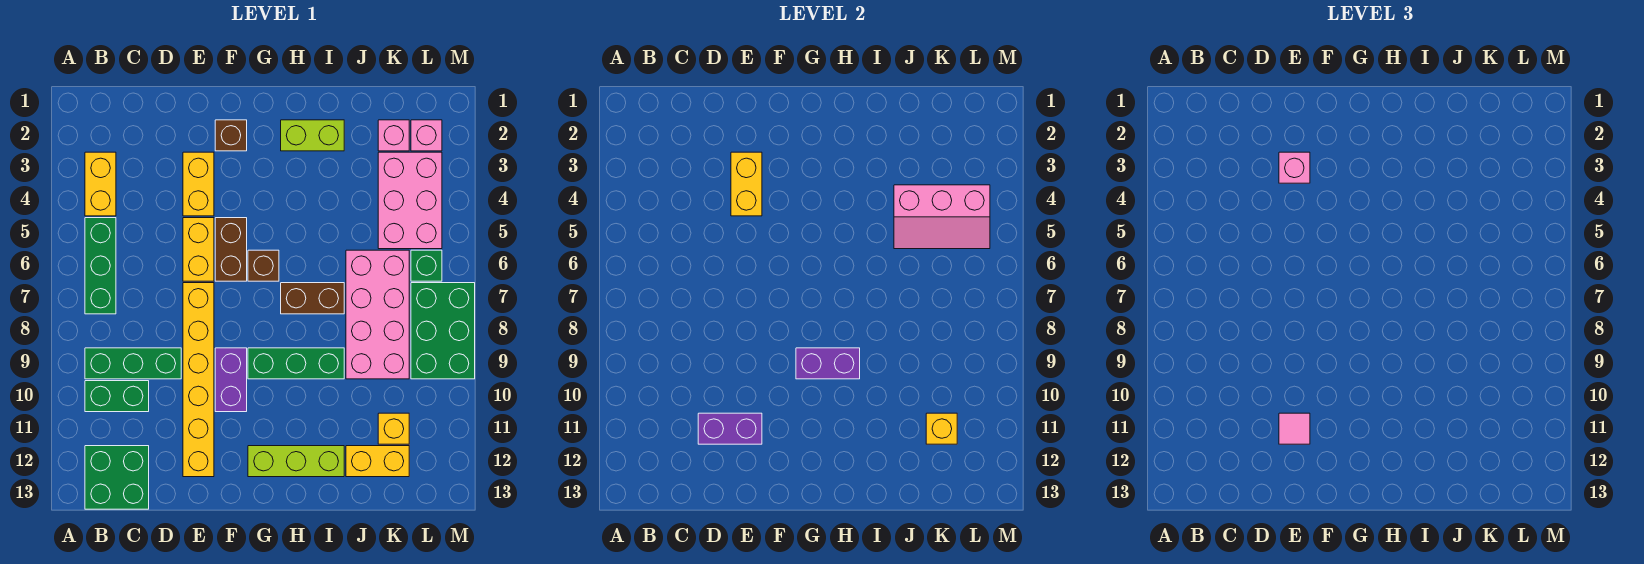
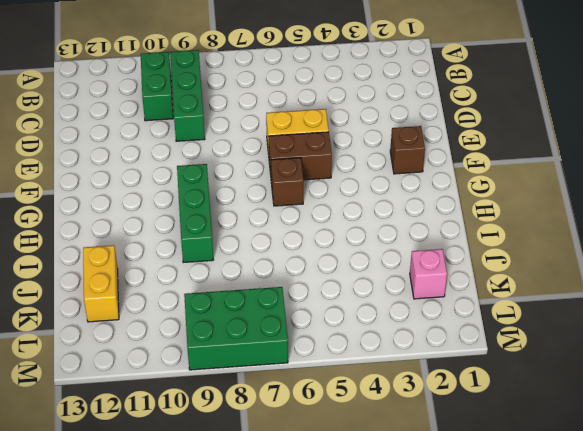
none -> yellow 1x2 brick [85,152,116,216]
none -> green 1x3 brick [85,218,116,314]
none -> green 2x2 brick [85,446,149,509]
none -> yellow 1x2 brick [183,152,214,216]

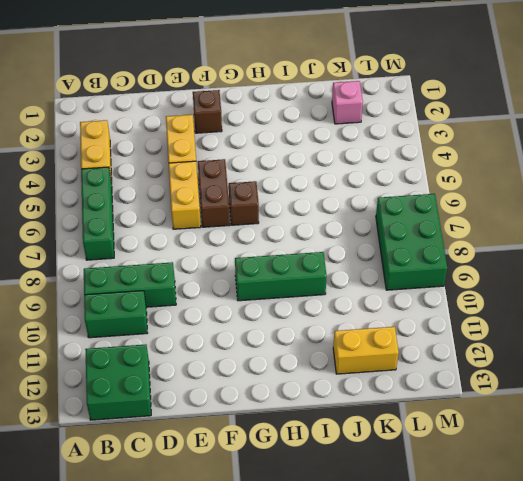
none -> yellow 1x6 brick [183,283,214,477]
none -> purple 1x2 brick [215,348,247,412]
none -> lime 1x3 brick [248,446,344,477]
none -> lime 1x2 brick [281,120,344,151]

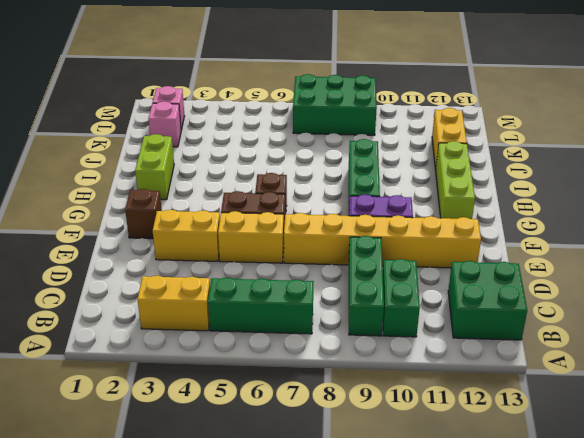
none -> brown 1x2 brick [281,283,344,314]
none -> pink 2x4 brick [346,250,409,379]
none -> pink 2x3 brick [378,152,442,249]
none -> yellow 1x1 brick [378,413,409,444]

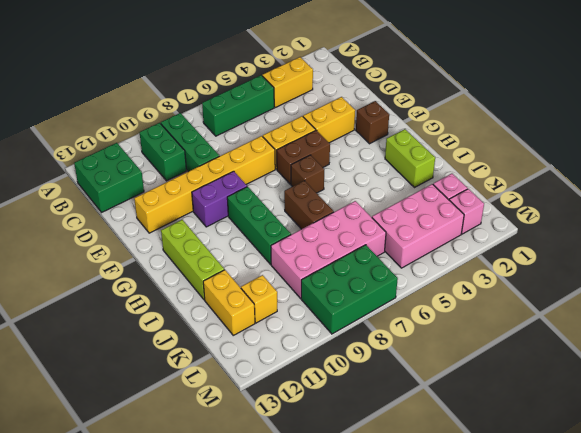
none -> green 1x1 brick [411,250,442,281]
none -> purple 1x2 brick [698,413,762,444]
none -> yellow 1x2 brick [731,152,762,216]
none -> purple 1x2 brick [796,348,860,379]

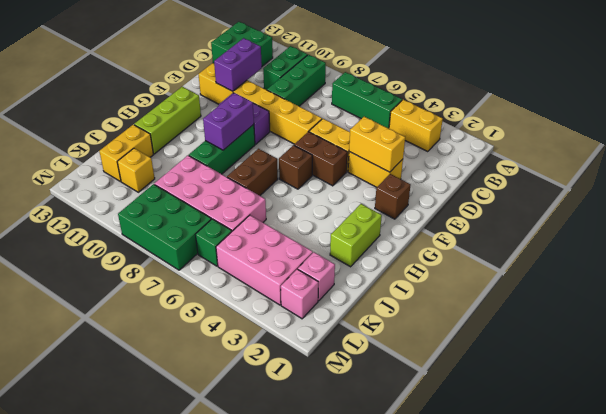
none -> pink 2x3 slope [894,185,990,249]
none -> yellow 1x1 brick [926,413,957,444]
none -> pink 1x1 brick [1279,152,1310,183]
none -> pink 1x1 tile [1279,413,1310,444]

